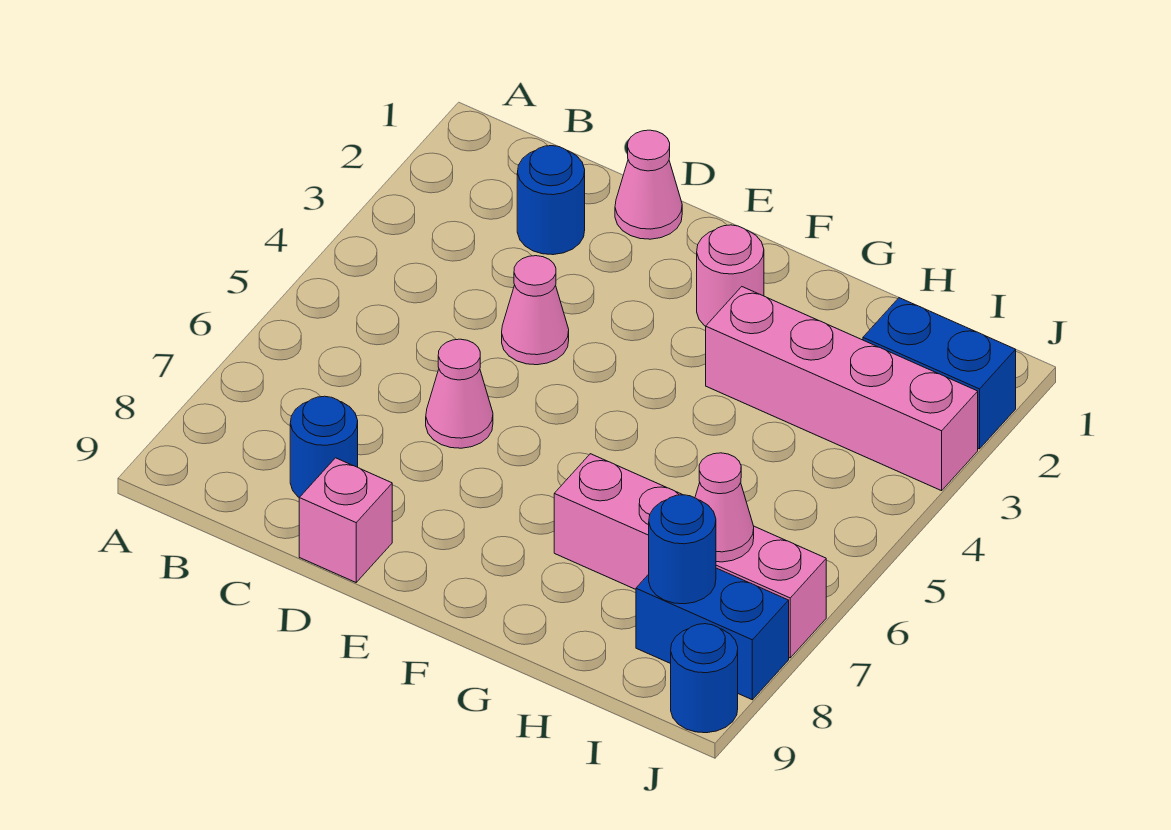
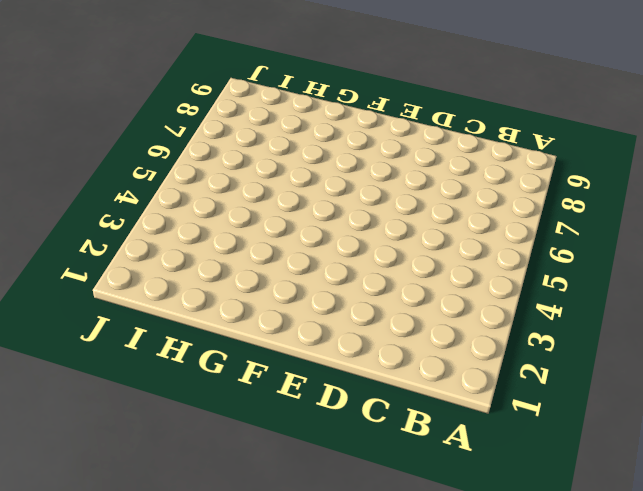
none -> blue 1x1 round brick [517,146,585,255]
none -> blue 1x1 round brick [290,396,358,497]
none -> pink 1x1 cone [615,130,682,239]

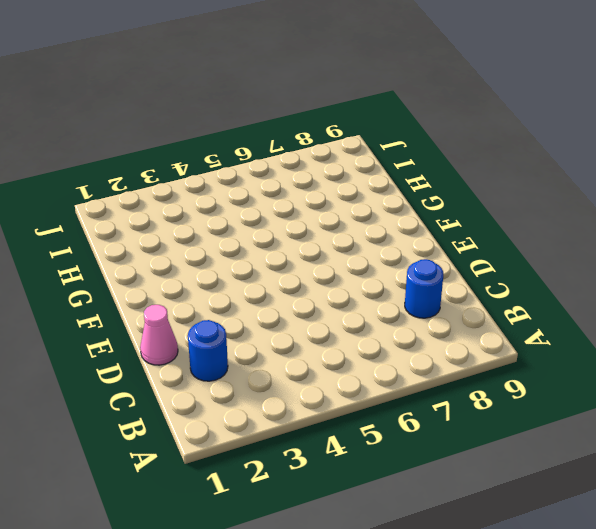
none -> pink 1x1 cone [502,256,569,365]
none -> pink 1x1 cone [426,339,493,448]
none -> pink 1x1 brick [299,458,392,582]

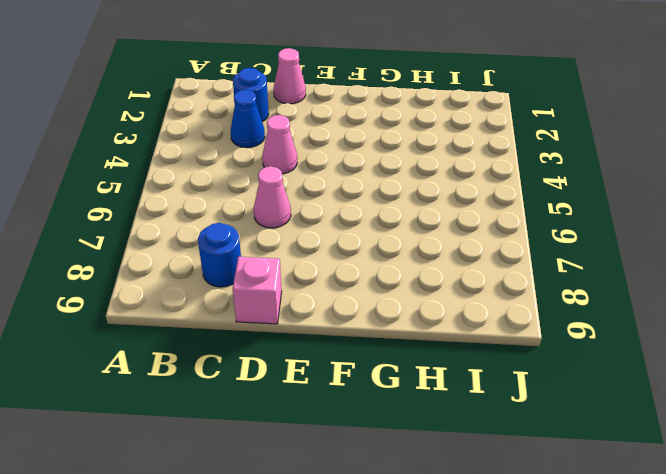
blue 1x1 cone [231,90,265,148] -> none
none -> pink 1x1 round brick [697,225,764,326]
none -> pink 1x4 brick [706,287,978,491]
none -> pink 1x4 brick [554,454,826,658]

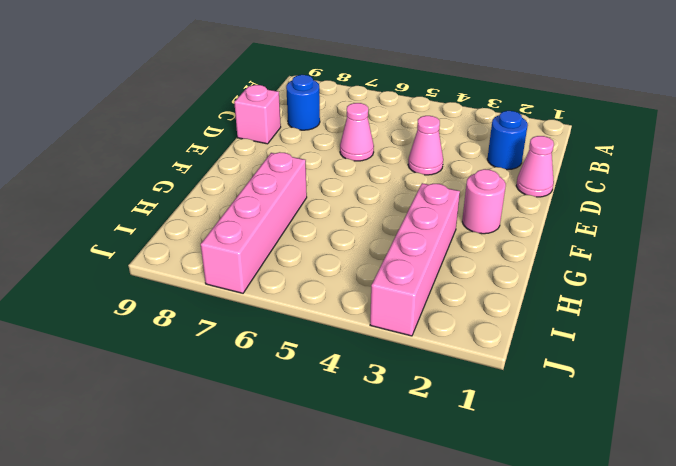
none -> blue 1x2 brick [863,298,1016,449]
none -> blue 1x2 brick [636,568,789,700]
none -> blue 1x1 round brick [671,624,738,733]

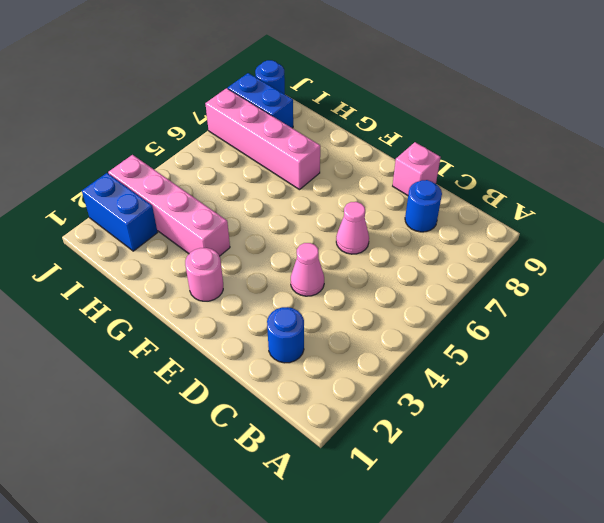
none -> pink 1x1 cone [615,130,682,239]
none -> pink 1x1 cone [695,453,754,562]
none -> blue 1x1 round brick [649,495,716,604]

